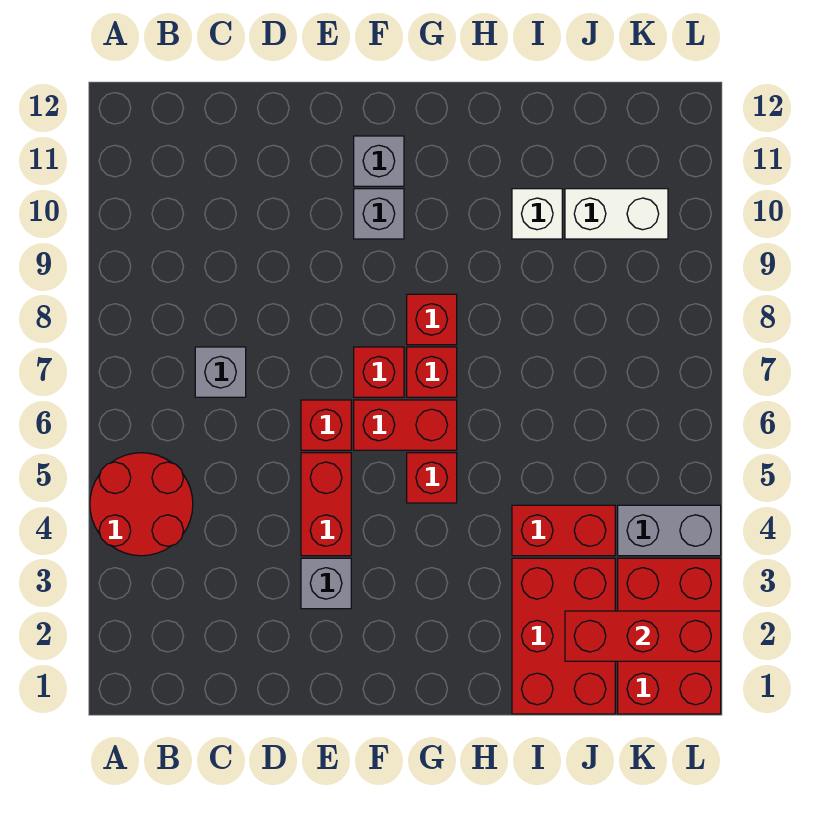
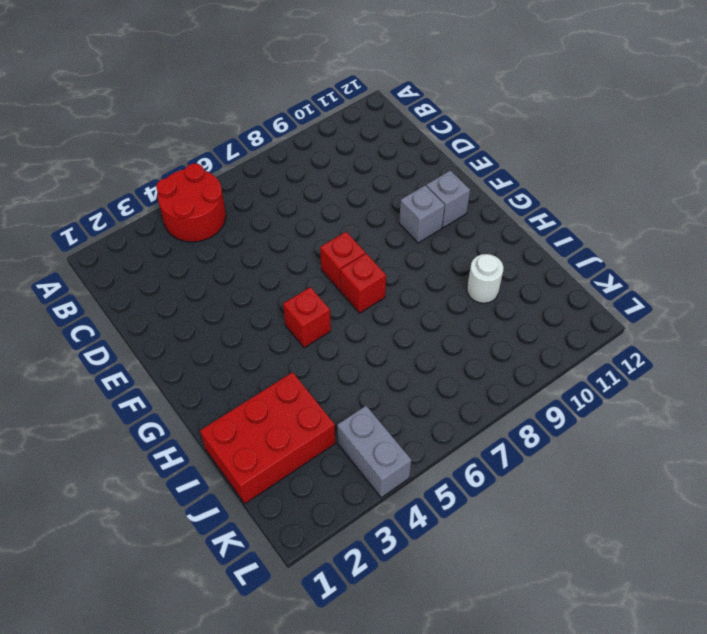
white 1x1 round brick [467,254,504,303] -> white 1x1 brick [512,189,562,239]
none -> grey 1x1 brick [195,347,246,397]
none -> grey 1x1 brick [301,558,351,609]
none -> red 1x2 brick [301,453,351,556]

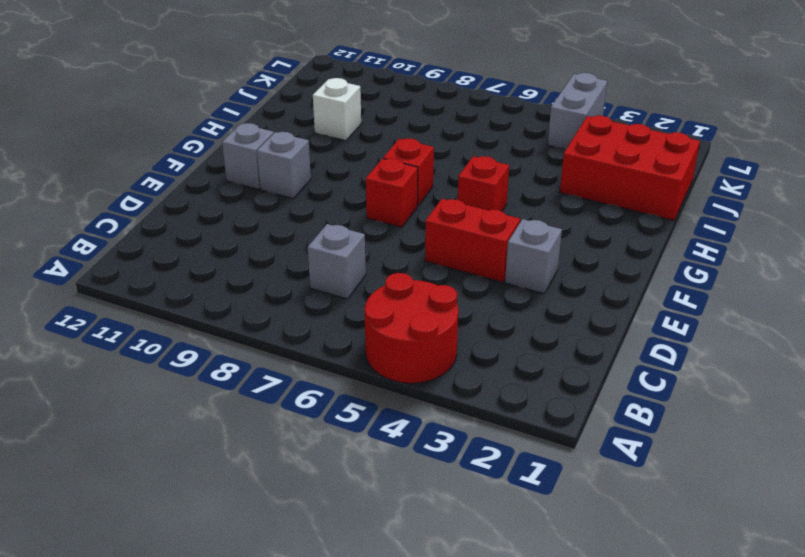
none -> red 1x1 brick [301,400,351,450]
none -> red 1x2 brick [354,400,457,450]
none -> red 1x1 brick [407,294,457,345]

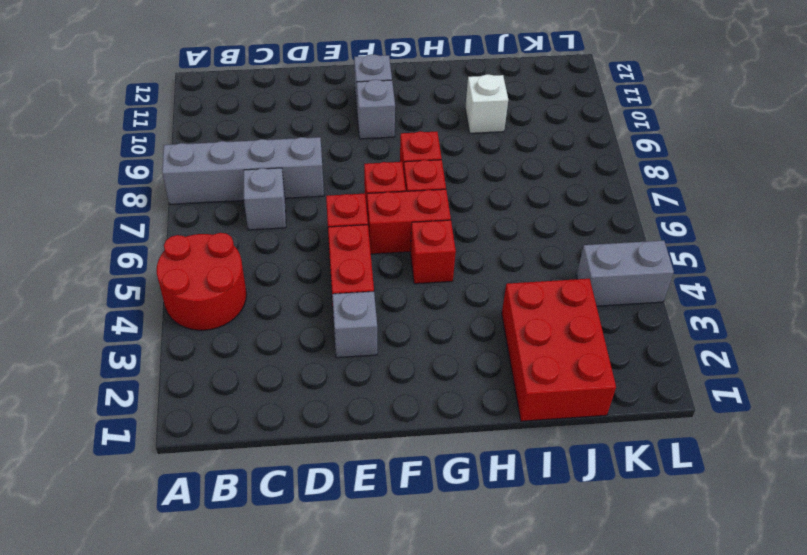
grey 1x4 brick [162,137,324,204] -> none
none -> red 1x2 brick [512,505,615,556]
none -> white 1x2 brick [565,189,668,239]
none -> red 2x3 brick [618,558,721,714]

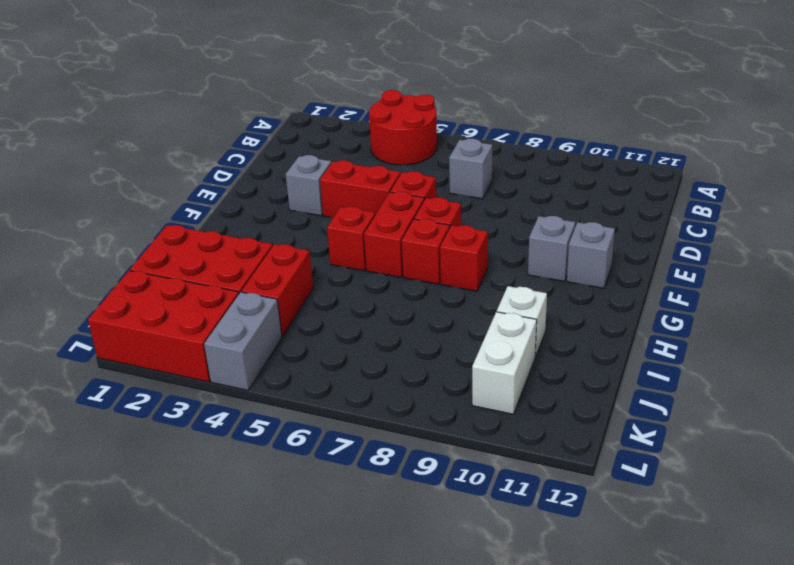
none -> red 1x3 brick [565,611,721,661]

